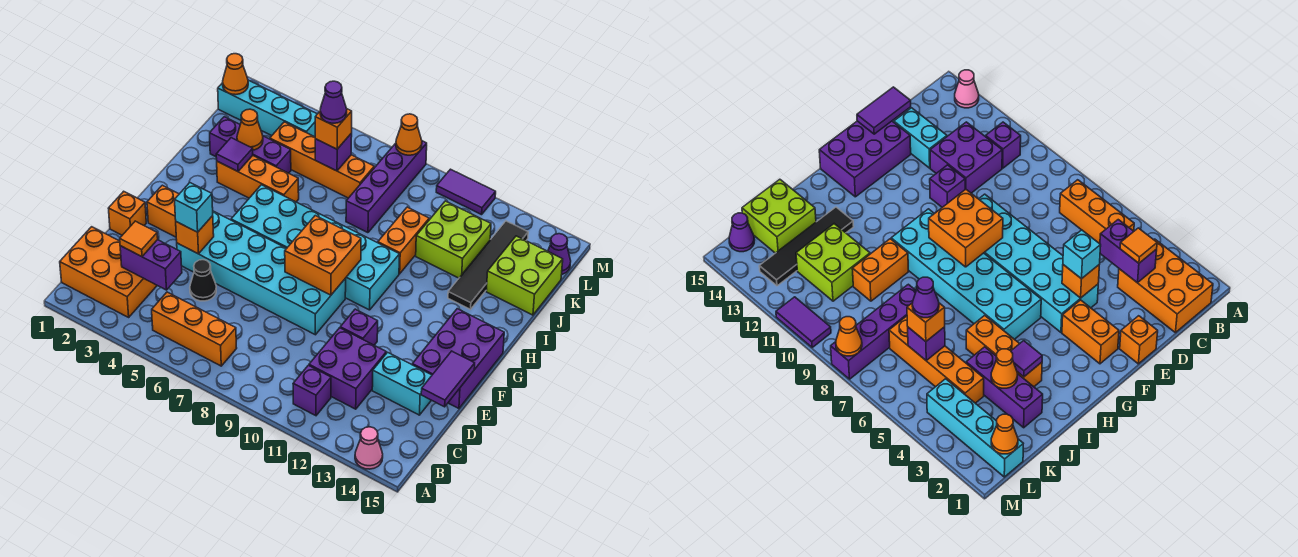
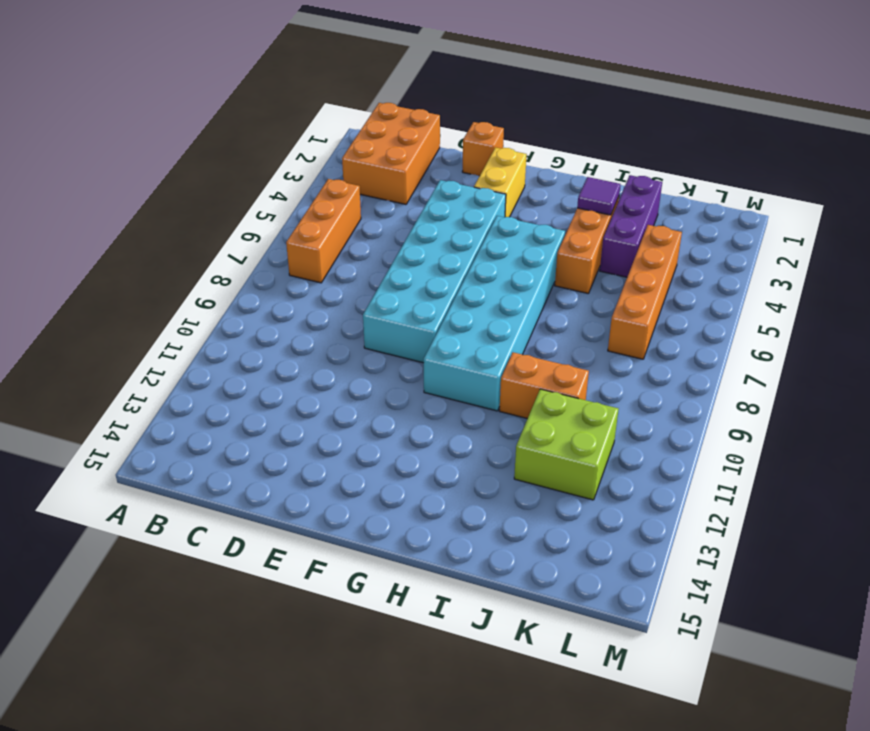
yellow 1x2 brick [474,147,527,217] -> orange 1x2 brick [147,185,179,237]
none -> pink 1x1 cone [355,427,383,469]
none -> purple 1x1 brick [293,365,331,416]
none -> purple 2x2 brick [309,328,386,409]
none -> black 1x1 cone [190,260,216,301]

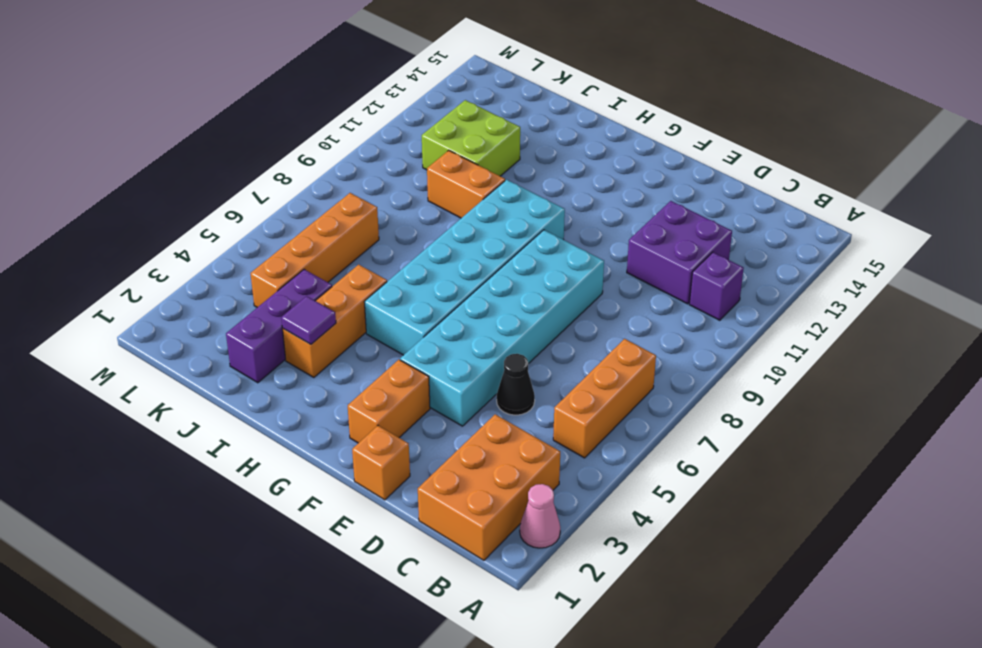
pink 1x1 cone [520,484,560,548] -> pink 1x1 cone moved to [355,427,383,469]
none -> cyan 1x2 brick [372,352,432,415]
none -> purple 1x1 brick [340,309,378,345]
none -> purple 2x3 brick [412,309,504,409]
none -> black 1x4 tile [448,221,528,309]

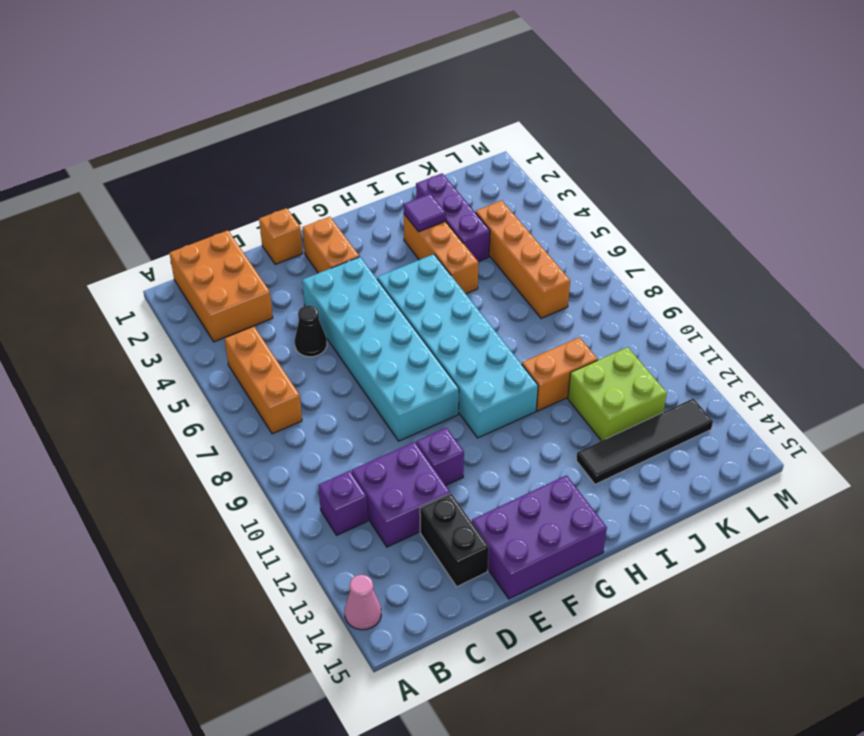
black 1x2 brick [420,494,489,587] -> cyan 1x2 brick [372,352,432,415]
none -> purple 1x4 brick [346,141,427,233]
none -> lime 2x2 brick [486,236,563,315]
none -> cyan 1x4 brick [218,80,317,137]
none -> purple 1x1 cone [548,234,571,274]

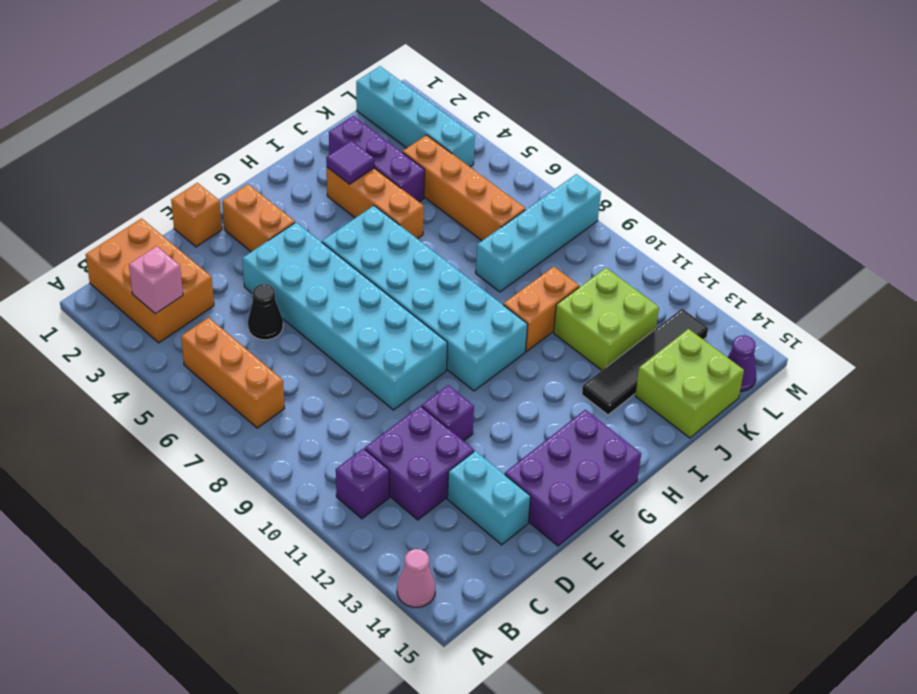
pink 1x1 brick [129,246,183,314] -> none
cyan 1x4 brick [476,174,601,292] -> purple 1x4 brick [346,141,427,233]
none -> purple 1x2 tile [436,169,496,215]
none -> purple 1x2 brick [120,240,182,290]
none -> purple 1x2 tile [421,351,475,407]
none -> orange 1x1 brick [176,216,214,254]

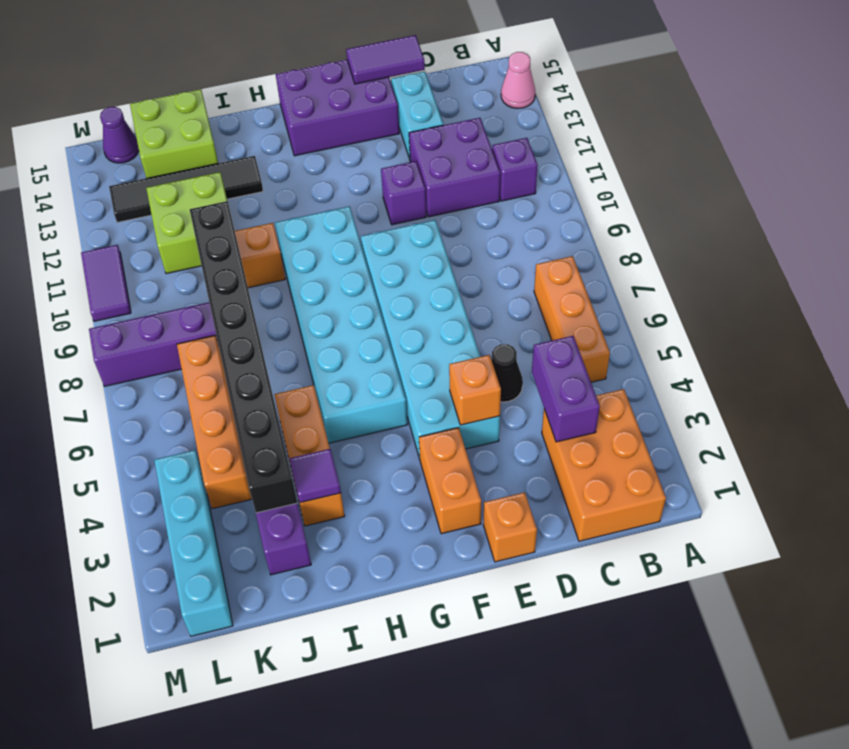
black 1x8 brick [190,201,297,513] -> orange 1x1 cone [237,109,263,150]
none -> orange 2x2 brick [285,216,361,295]
none -> purple 1x1 brick [315,133,352,171]
none -> orange 1x1 cone [223,54,248,95]
none -> orange 1x1 cone [396,114,422,155]

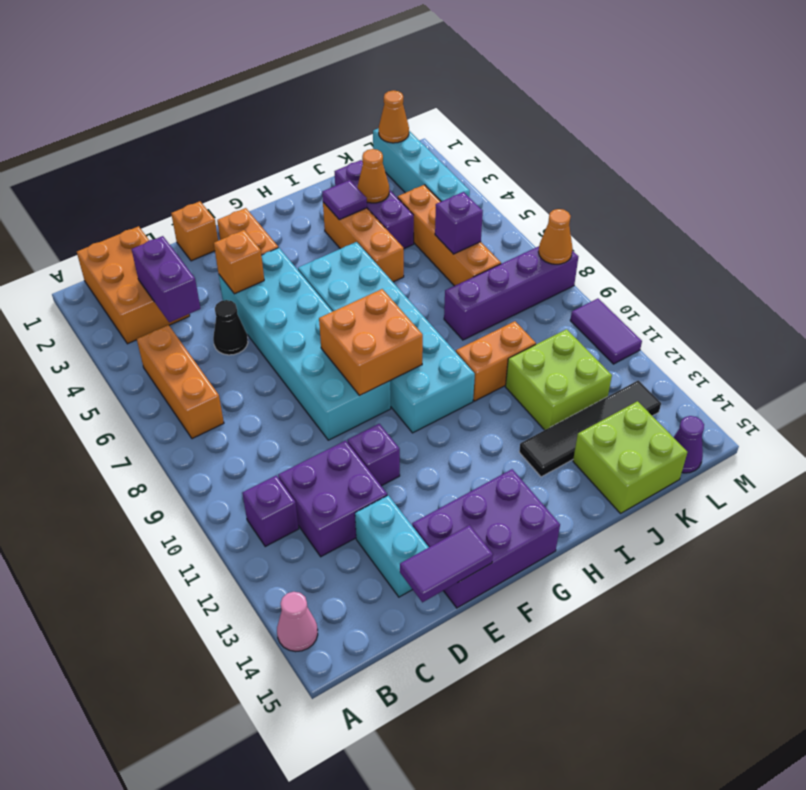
none -> orange 1x1 tile [120,221,158,257]
none -> cyan 1x1 brick [175,183,213,232]
none -> orange 1x1 brick [315,109,352,149]
none -> purple 1x1 cone [320,81,347,123]

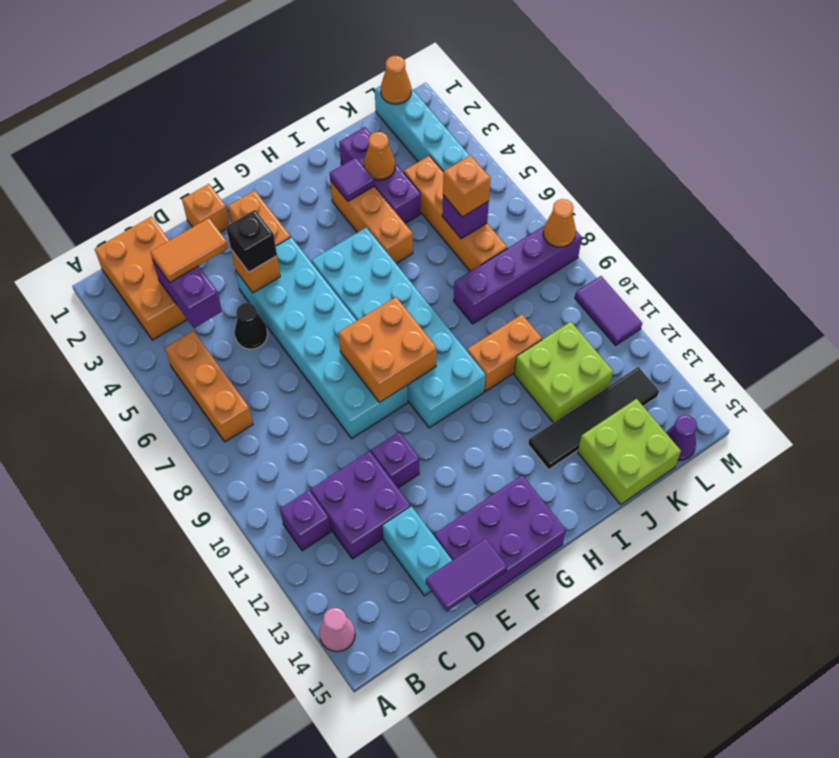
orange 1x2 tile [150,218,228,283] -> orange 1x1 tile [120,221,158,257]
black 1x1 brick [226,210,277,272] -> cyan 1x1 brick [175,183,213,232]
none -> purple 1x1 cone [320,81,347,123]

